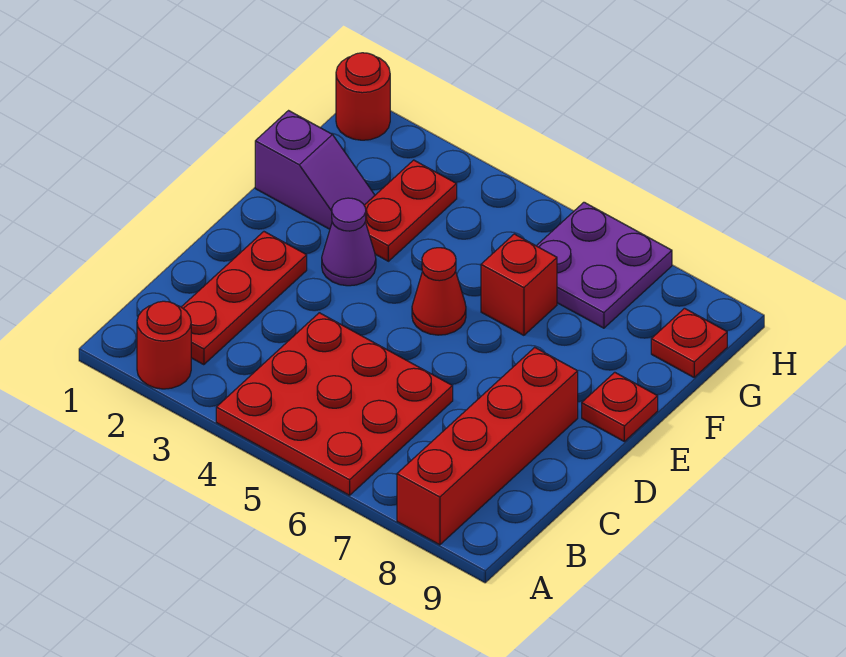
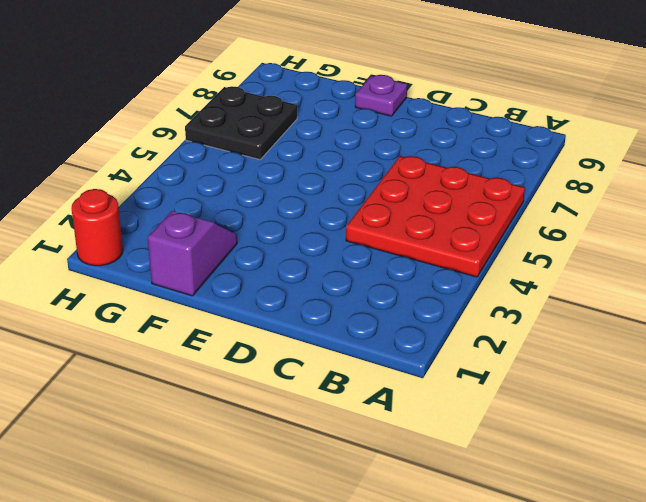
purple 1x1 plate [355,75,407,116] -> red 1x1 plate [582,372,658,441]
black 2x2 plate [185,86,297,160] -> purple 2x2 plate [537,202,672,328]
none -> red 1x1 round brick [137,301,191,389]
none -> red 1x4 brick [397,347,578,545]
none -> red 1x3 plate [182,232,307,365]

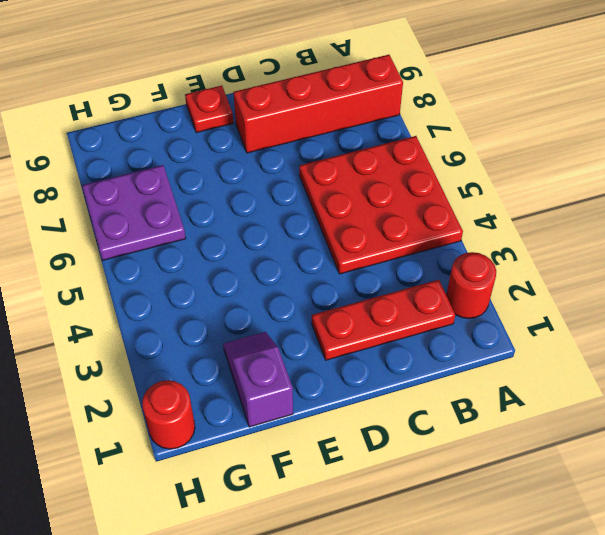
none -> purple 1x1 cone [322,198,376,286]
none -> red 1x1 cone [412,248,466,335]
none -> red 1x2 plate [364,160,457,261]

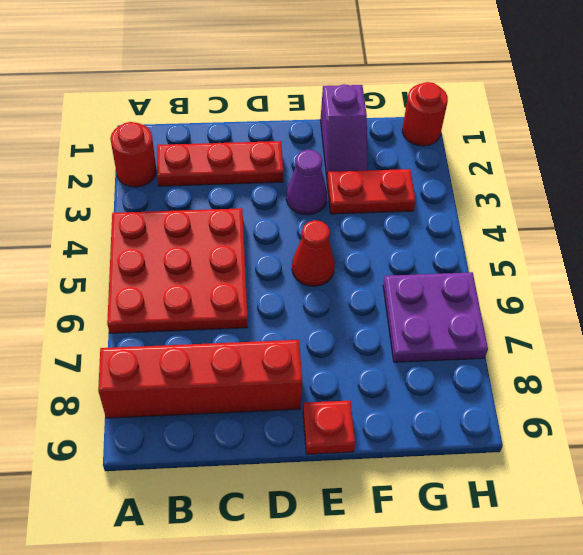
none -> red 1x1 brick [481,234,557,335]
none -> red 1x1 plate [651,308,727,377]

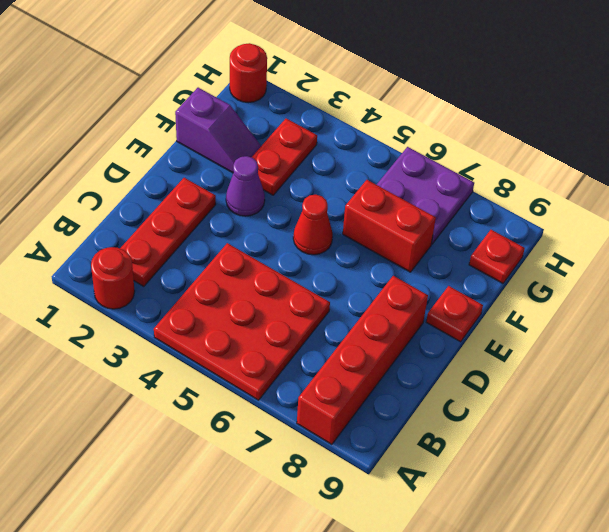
red 1x2 brick [343,180,436,272] -> red 1x1 brick [481,234,557,335]

